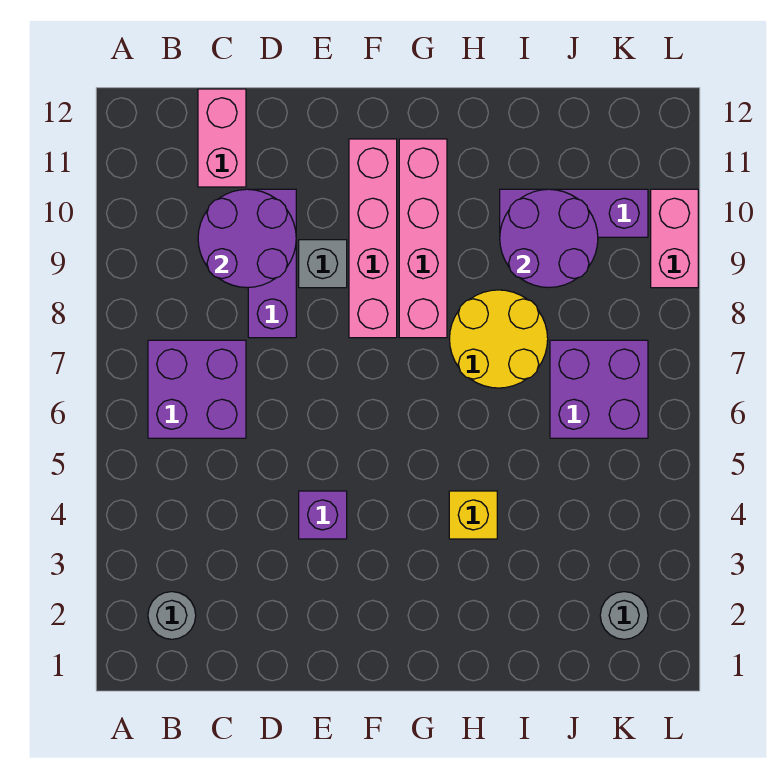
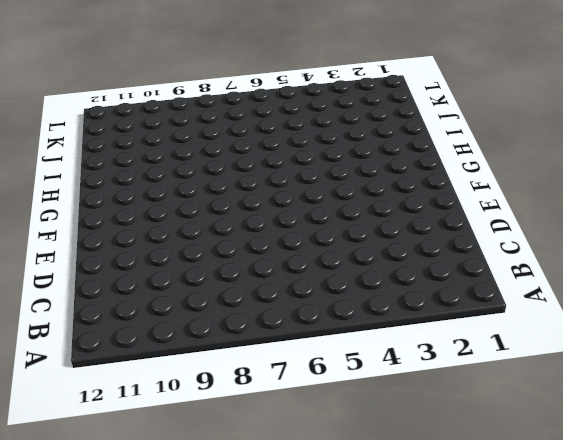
none -> grey 1x1 round brick [148,592,196,639]
none -> purple 2x2 brick [148,340,246,438]
none -> pink 1x2 brick [198,89,246,187]

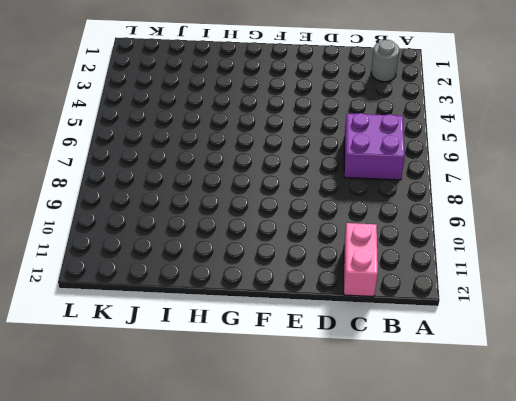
none -> purple 1x3 brick [248,189,296,338]
none -> purple 1x1 brick [299,491,347,539]
none -> grey 1x1 brick [299,240,347,288]

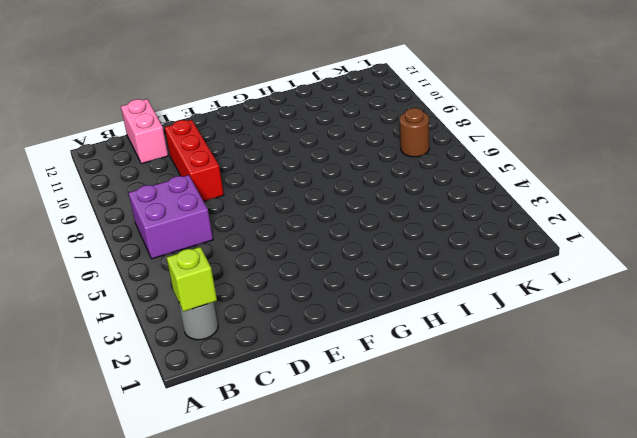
lime 1x1 brick [166,247,217,312] -> none
red 1x3 brick [165,120,224,201] -> purple 1x3 brick [248,189,296,338]
brown 1x1 round brick [400,108,429,157] -> purple 2x2 brick [550,340,648,438]
none -> purple 1x1 brick [299,491,347,539]
none -> grey 1x1 brick [299,240,347,288]
none -> pink 1x4 brick [349,139,397,338]

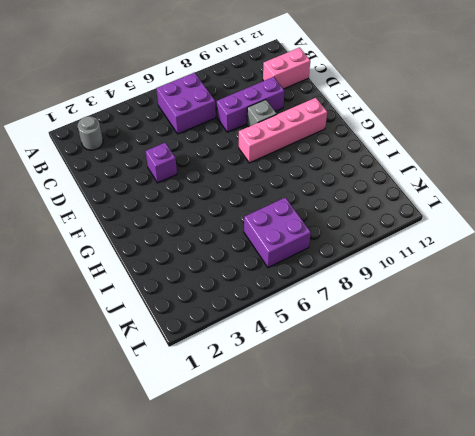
none -> pink 1x4 brick [399,139,447,338]
none -> yellow 1x1 brick [449,491,497,539]
none -> yellow 2x2 round brick [450,290,548,388]

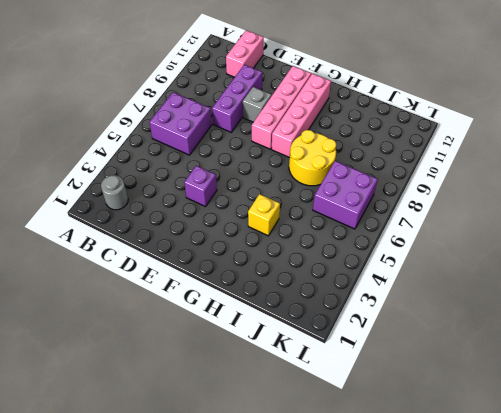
none -> purple 1x3 brick [500,189,648,237]
none -> grey 1x1 round brick [600,592,648,639]
none -> pink 1x2 brick [651,189,698,288]

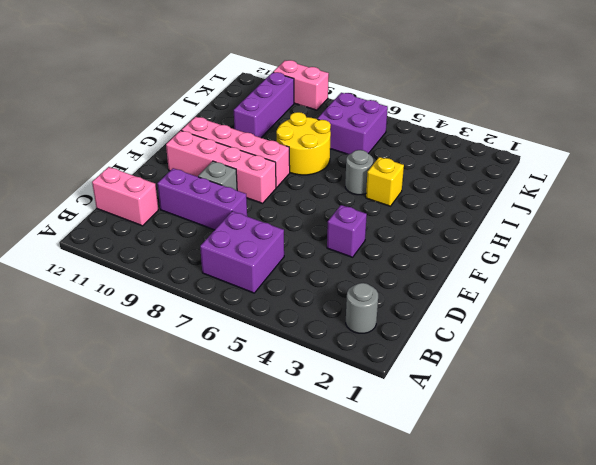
grey 1x1 round brick [345,150,373,195] -> grey 1x1 round brick moved to [600,592,648,639]
none -> purple 2x2 round brick [198,189,296,288]
none -> purple 2x2 round brick [500,189,598,288]

